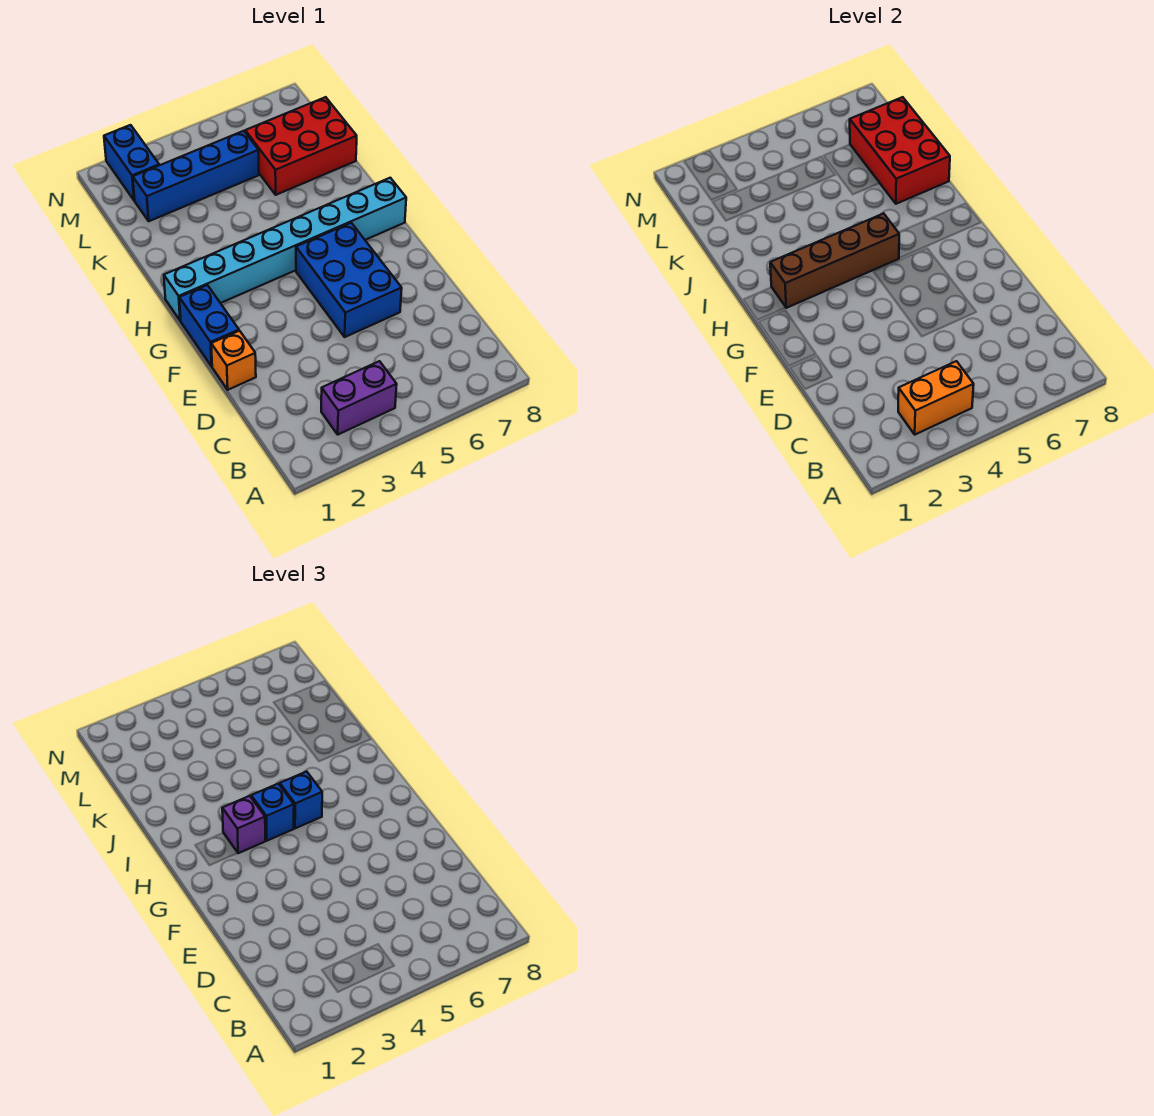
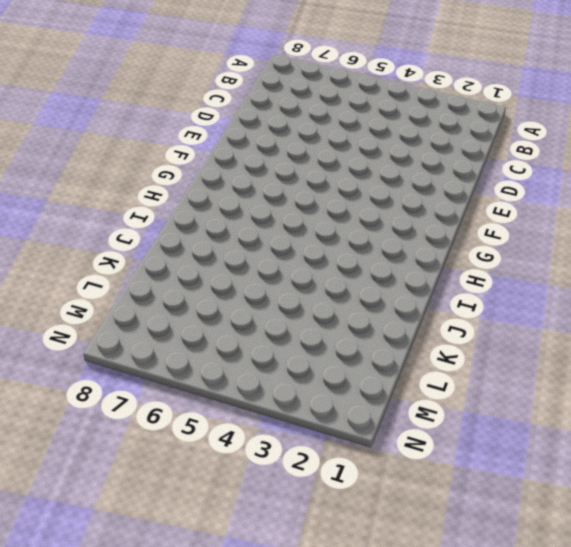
none -> purple 1x2 brick [321,361,397,435]
none -> orange 1x1 brick [211,331,256,390]
none -> blue 2x3 brick [296,223,402,337]

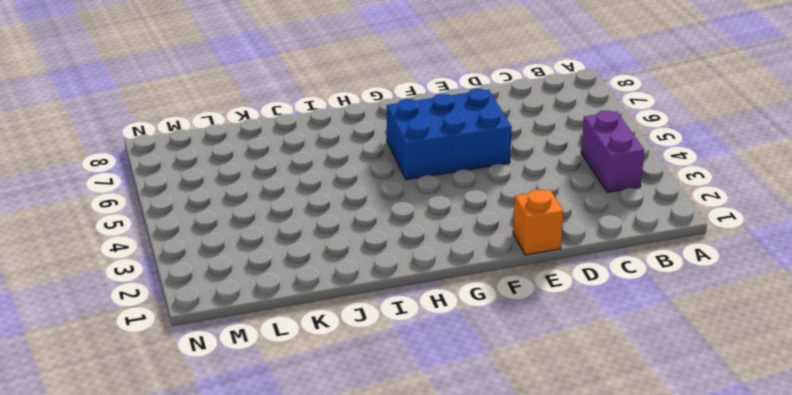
none -> blue 1x2 brick [179,285,239,366]
none -> cyan 1x8 brick [164,178,406,321]
none -> red 2x3 brick [245,97,357,195]

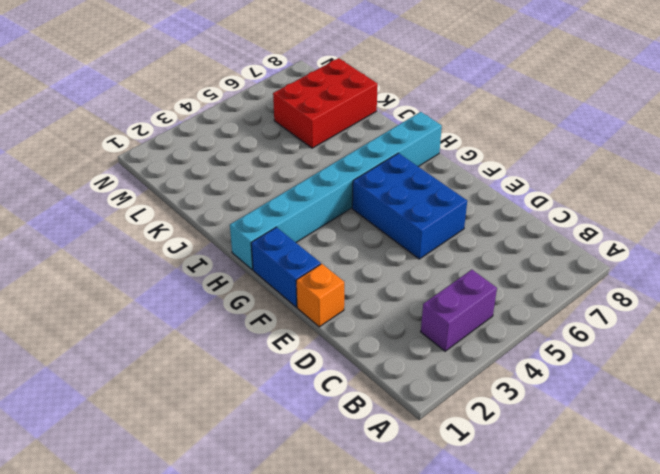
none -> blue 1x4 brick [133,131,259,221]
none -> blue 1x2 brick [104,125,159,201]
none -> orange 1x2 brick [898,361,974,435]

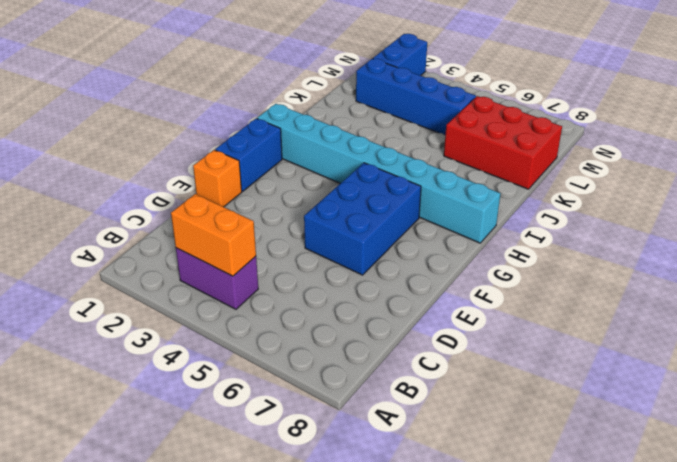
none -> brown 1x4 brick [770,213,899,308]
none -> red 2x3 brick [850,97,950,204]
none -> purple 1x1 brick [222,796,265,853]

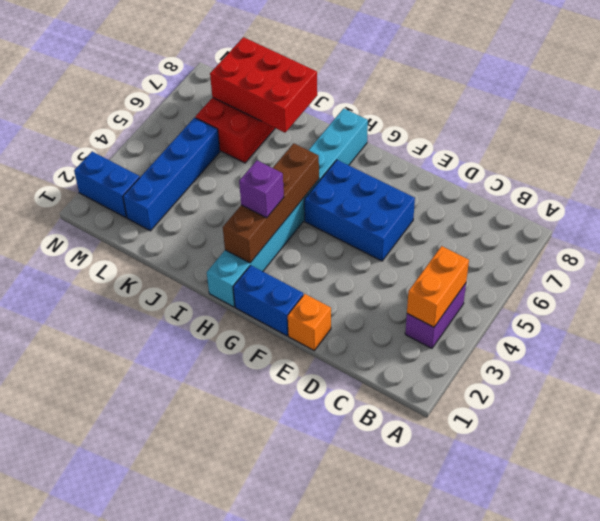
none -> blue 1x1 brick [251,784,294,841]
none -> blue 1x1 brick [280,771,322,828]

